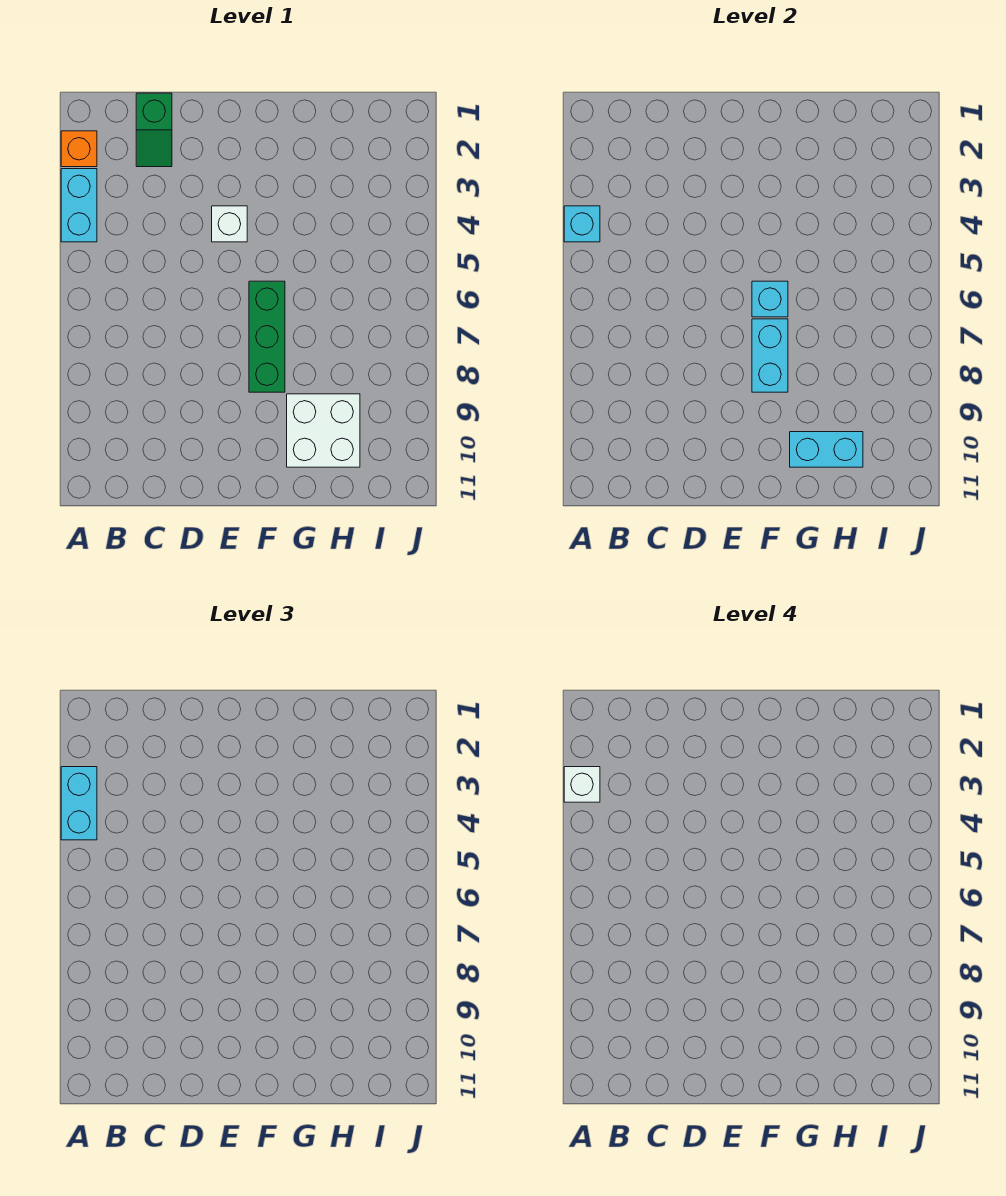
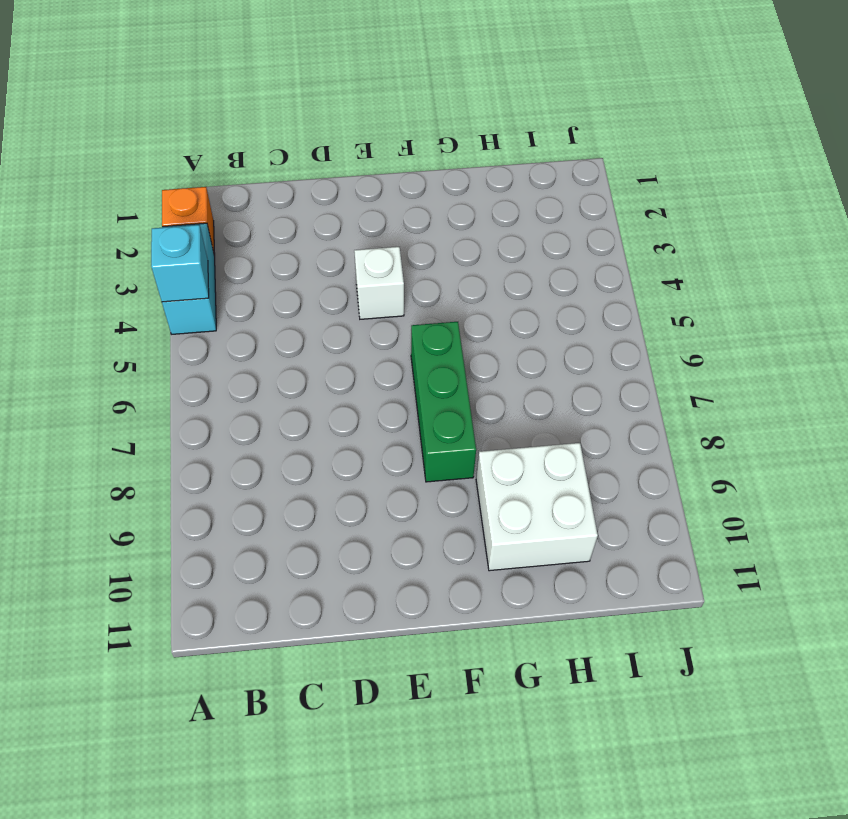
none -> green 1x2 slope [136,93,172,167]
none -> cyan 1x1 brick [752,281,788,317]
none -> cyan 1x2 brick [752,319,788,392]

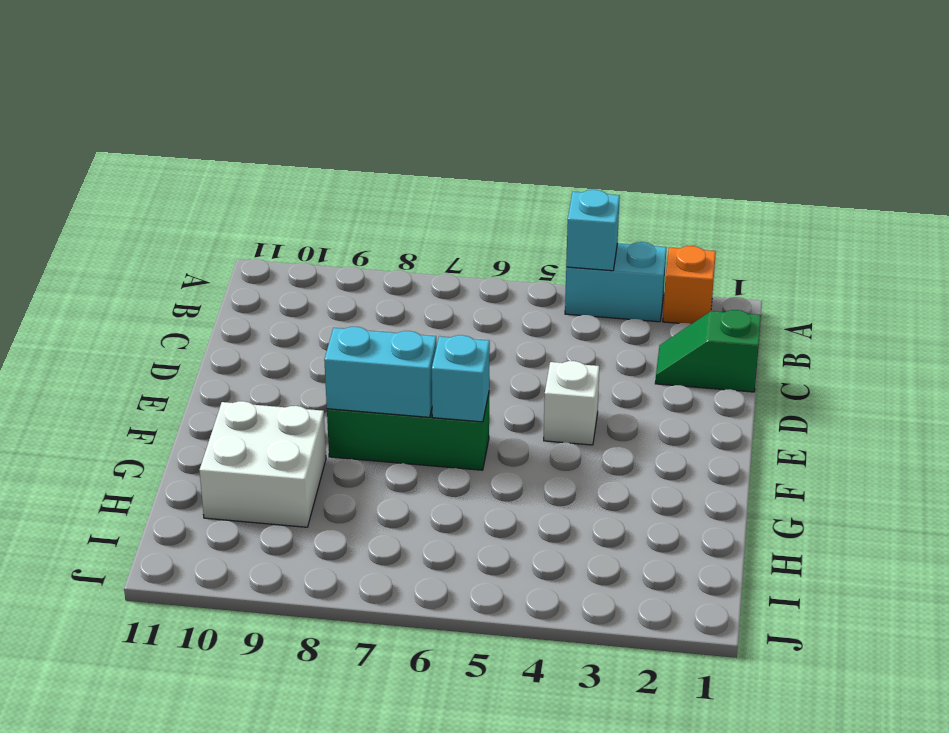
none -> cyan 1x2 brick [790,432,863,467]
none -> cyan 1x2 brick [61,767,97,840]
none -> white 1x1 brick [564,767,600,802]

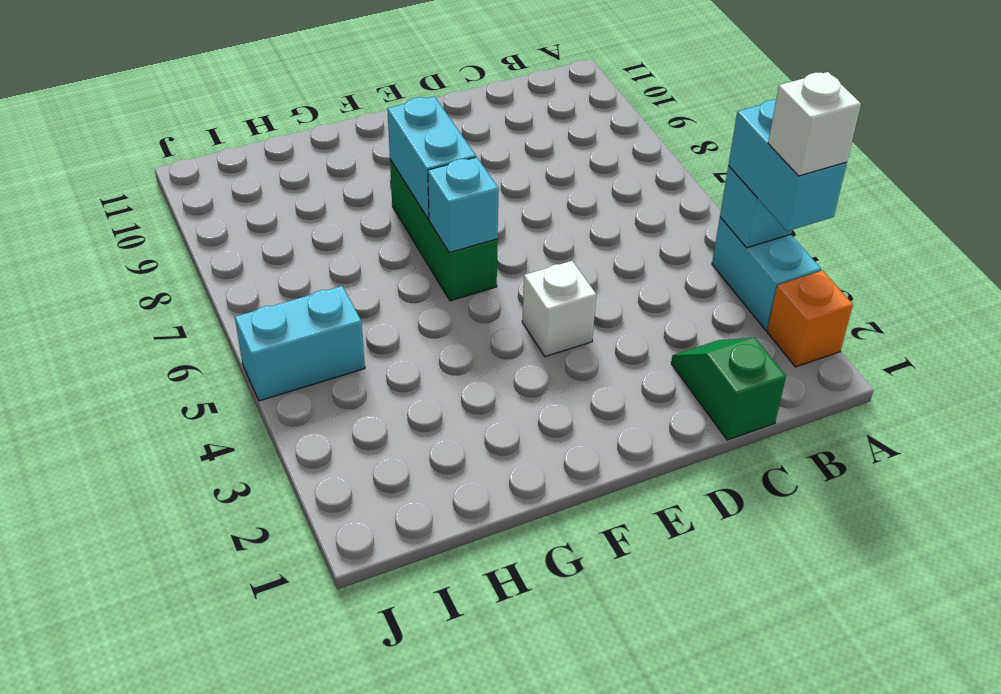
cyan 1x2 brick [235,286,365,401] -> cyan 1x2 brick moved to [790,432,863,467]
none -> white 2x2 brick [287,394,360,467]

